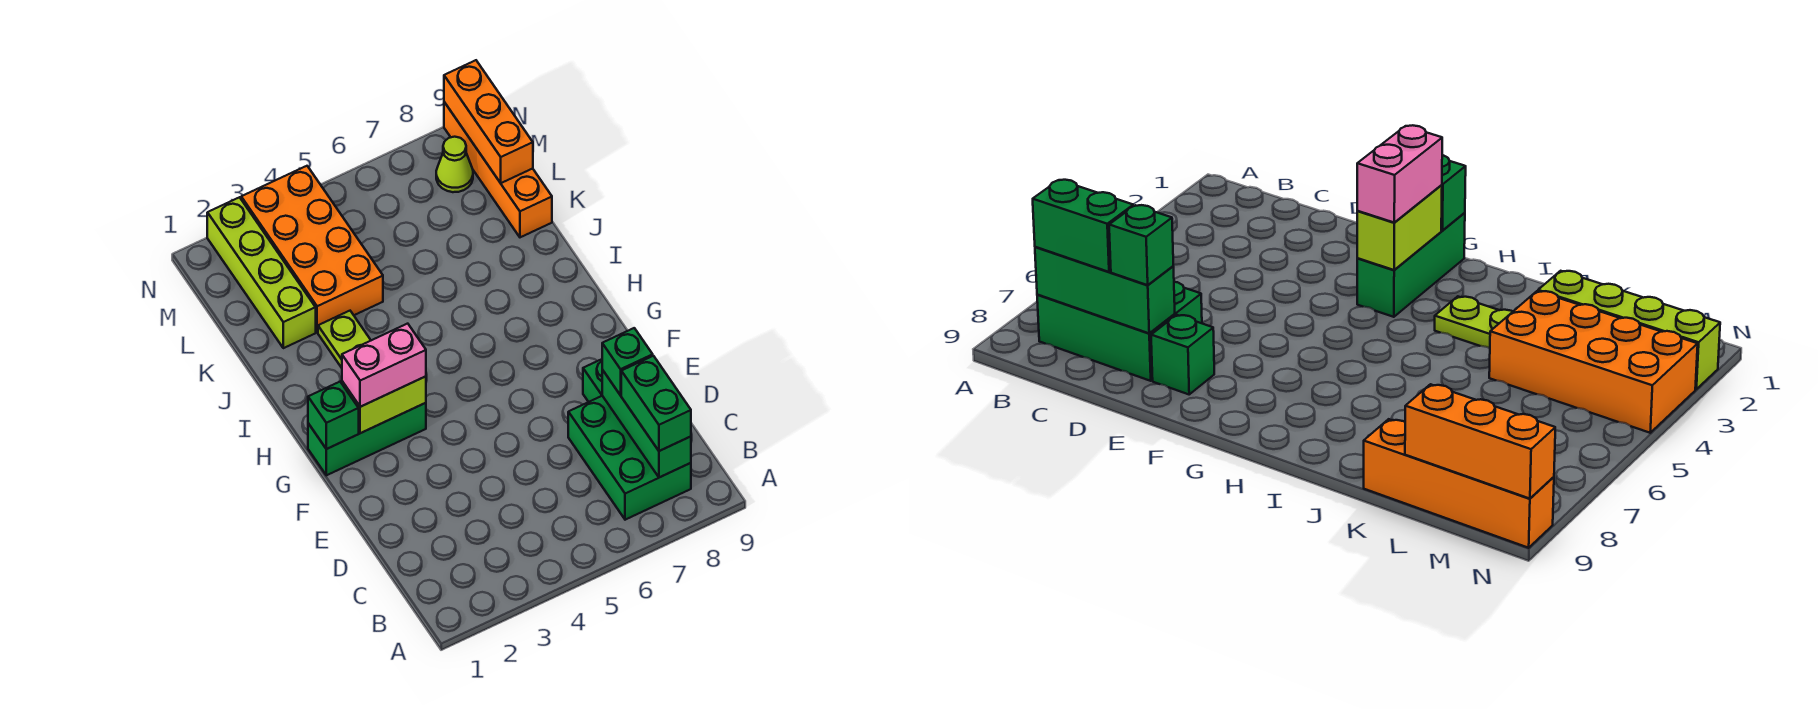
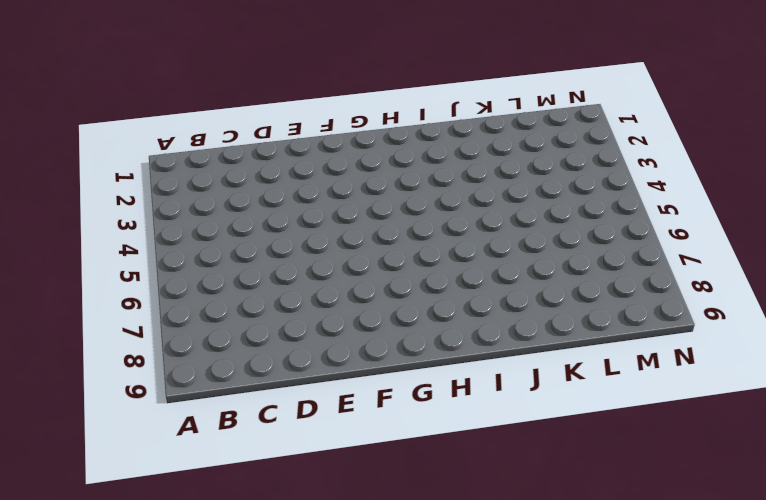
none -> green 2x3 brick [568,396,691,520]
none -> green 1x1 brick [583,359,602,402]
none -> green 1x3 brick [308,403,426,475]

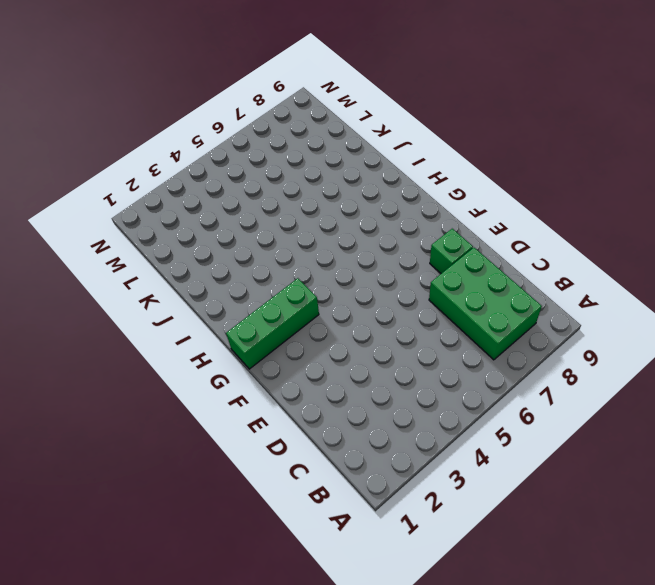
none -> lime 1x2 plate [318,311,371,368]
none -> lime 1x4 brick [207,197,316,348]
none -> orange 2x4 brick [241,166,383,332]

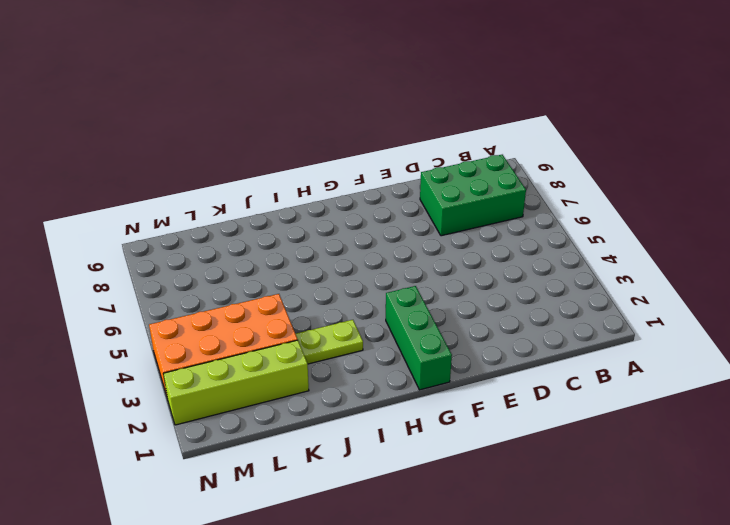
none -> green 1x1 brick [583,359,602,402]
none -> orange 1x4 brick [444,102,552,237]
none -> lime 1x1 cone [436,137,473,192]

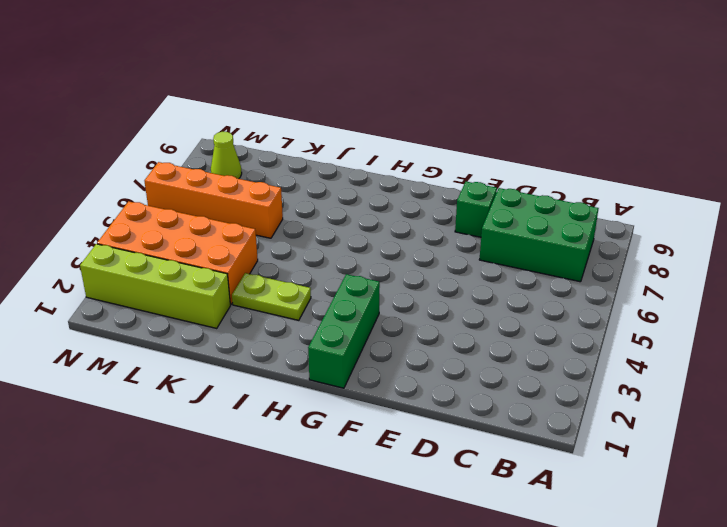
orange 1x4 brick [144,162,283,238] -> orange 1x4 brick moved to [444,102,552,237]
none -> green 1x3 brick [602,370,691,477]
none -> green 1x1 brick [308,382,359,449]
none -> lime 1x2 brick [342,376,426,433]

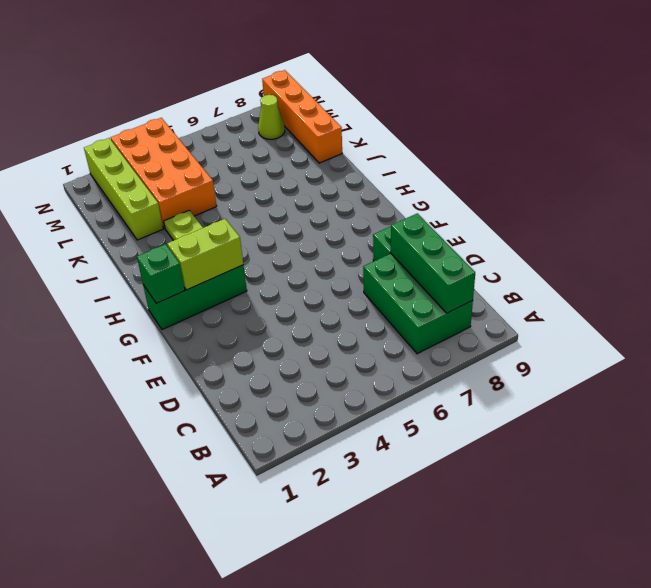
none -> orange 1x3 brick [444,60,533,183]
none -> green 1x2 brick [621,356,691,451]
none -> green 1x1 brick [602,328,653,395]

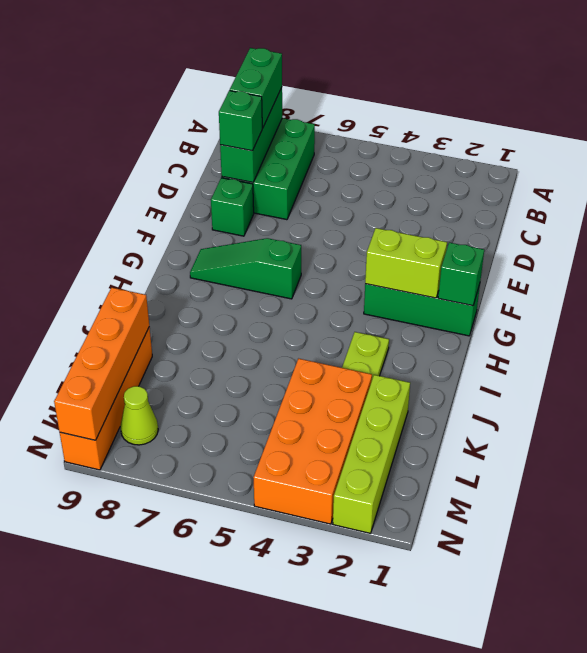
green 1x3 slope [190,238,301,299] -> none
orange 1x4 brick [54,288,149,440] -> orange 1x3 brick [444,60,533,183]
none -> pink 1x2 brick [342,324,426,407]

